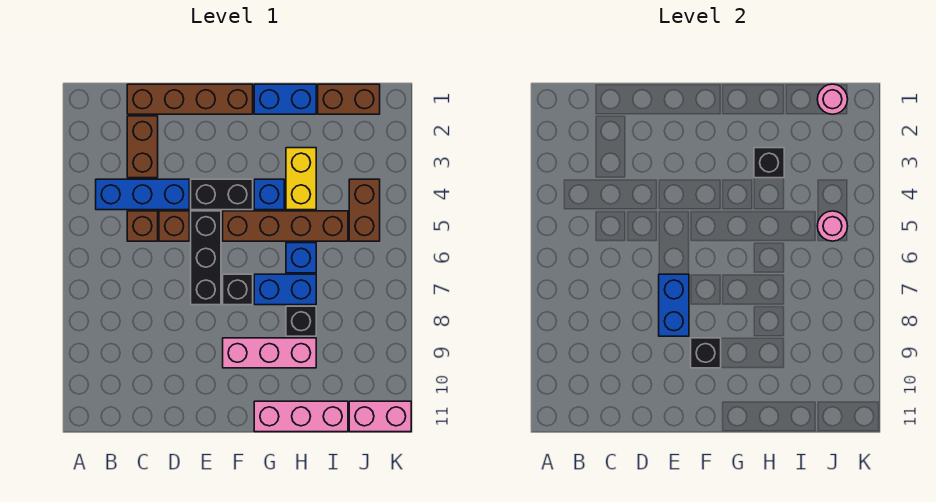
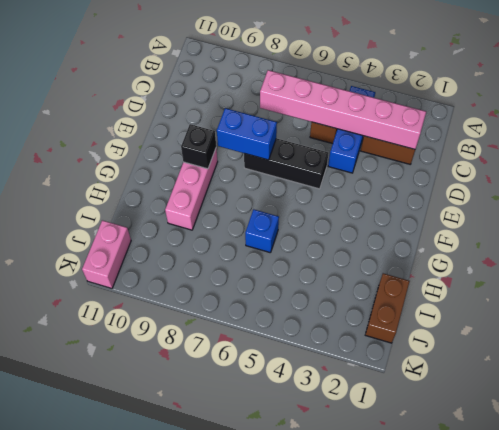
pink 1x6 brick [260,70,426,149] -> none
none -> brown 1x4 brick [127,84,253,114]
none -> brown 1x1 brick [159,211,189,241]
none -> black 1x2 brick [191,179,253,210]

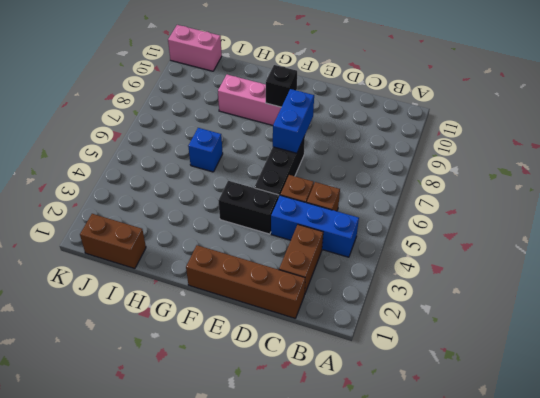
none -> brown 1x4 brick [223,211,348,241]
none -> black 1x1 brick [223,274,253,305]
none -> blue 1x2 brick [254,84,316,114]

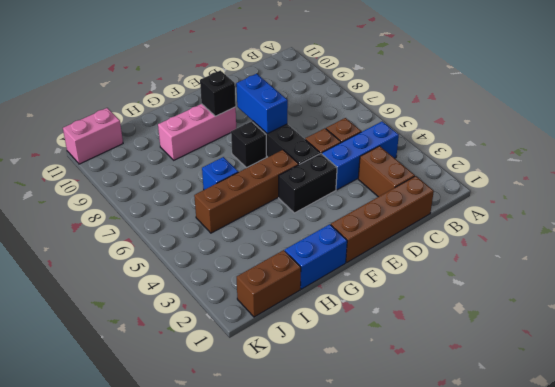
none -> blue 1x1 brick [254,179,284,210]
none -> blue 1x2 brick [254,274,316,305]
none -> pink 1x3 brick [254,401,348,432]

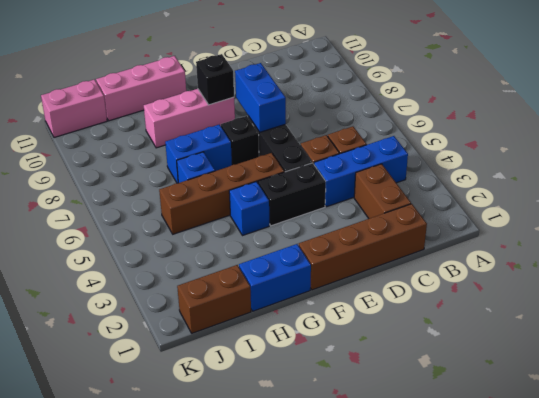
none -> yellow 1x2 brick [286,148,316,210]
none -> black 1x1 brick [286,306,316,336]
none -> brown 1x2 brick [349,179,380,241]

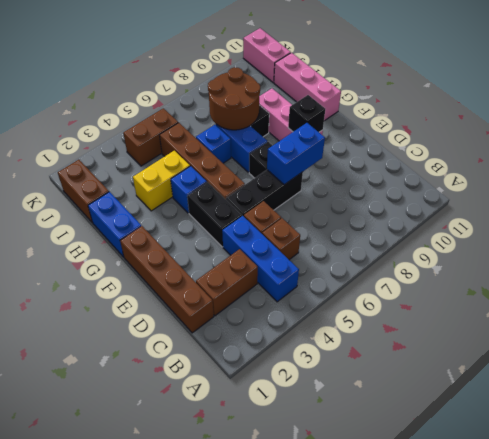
brown 2x2 round brick [208,67,260,130] -> none
none -> black 1x1 brick [754,148,784,178]
none -> pink 1x1 round brick [817,84,848,114]
none -> pink 1x1 round brick [817,211,848,241]

